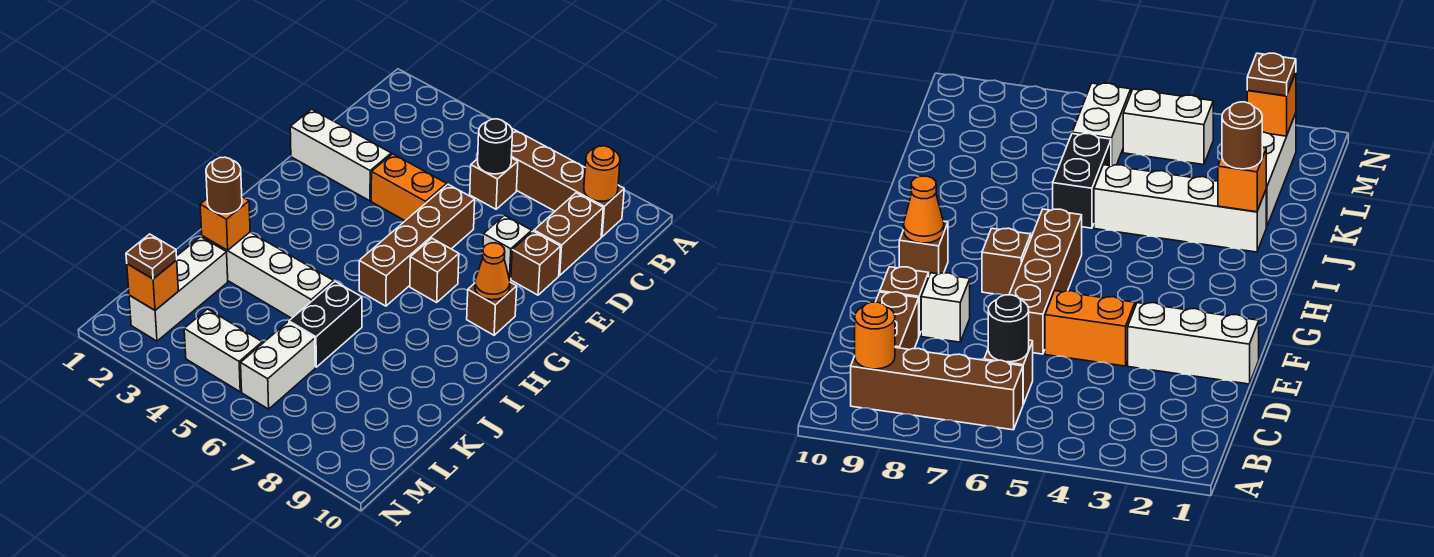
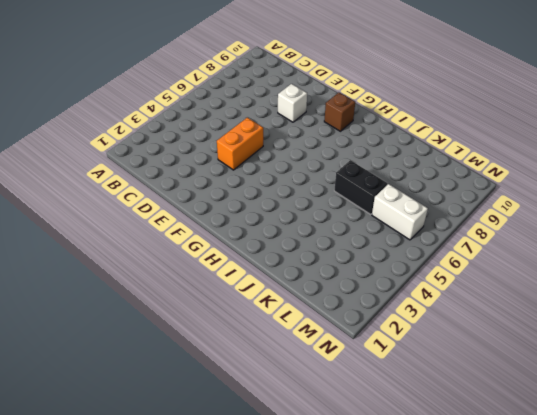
none -> brown 1x4 brick [511,129,624,237]
none -> brown 1x1 brick [470,158,518,209]
none -> brown 1x2 brick [534,193,603,275]

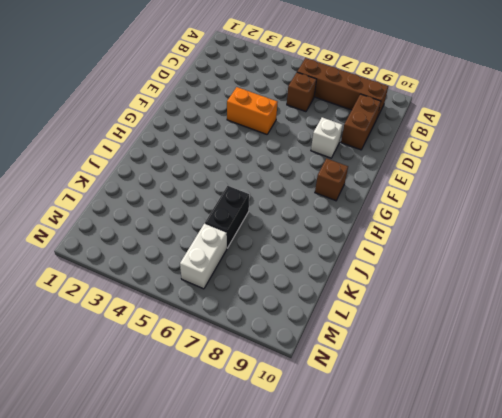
none -> white 1x3 brick [290,109,391,201]
none -> brown 1x4 brick [359,184,475,306]
none -> brown 1x1 brick [511,231,561,295]

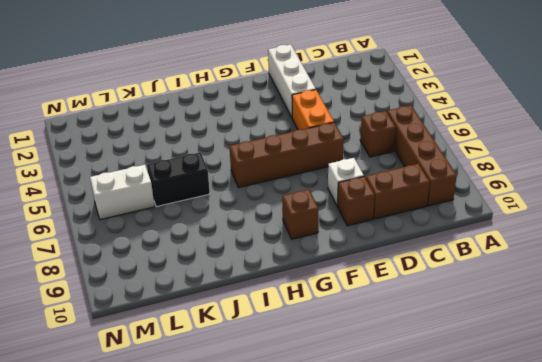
none -> brown 1x1 brick [410,238,459,302]
none -> white 1x4 brick [202,232,334,318]
none -> white 1x3 brick [129,237,228,341]

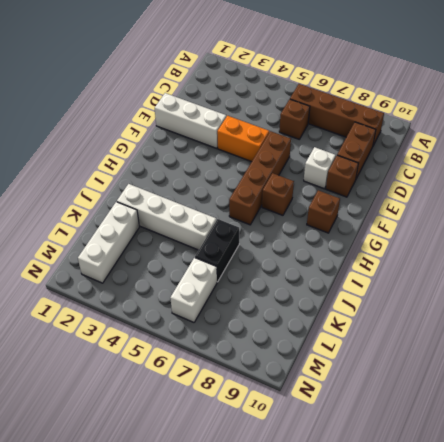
none -> white 1x2 brick [184,309,262,392]
none -> orange 1x1 round brick [584,146,620,201]
none -> black 1x1 round brick [478,119,513,174]

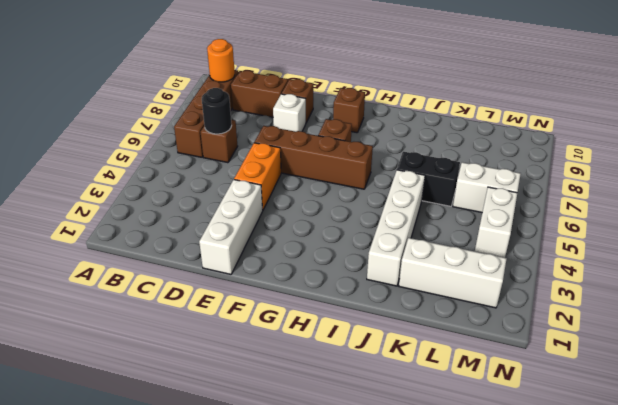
none -> orange 1x1 cone [475,243,510,300]
none -> orange 1x1 brick [200,197,250,250]
none -> orange 1x1 brick [127,260,178,310]

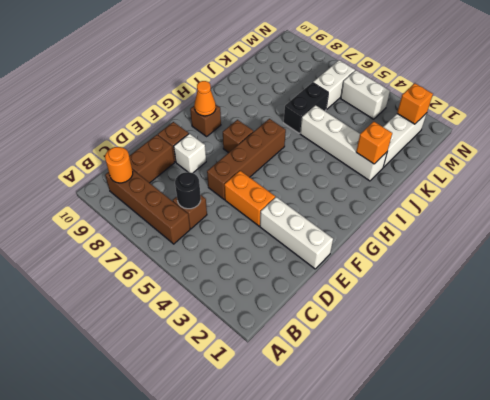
none -> brown 1x1 round brick [206,157,242,214]
none -> brown 1x1 plate [126,234,177,279]

